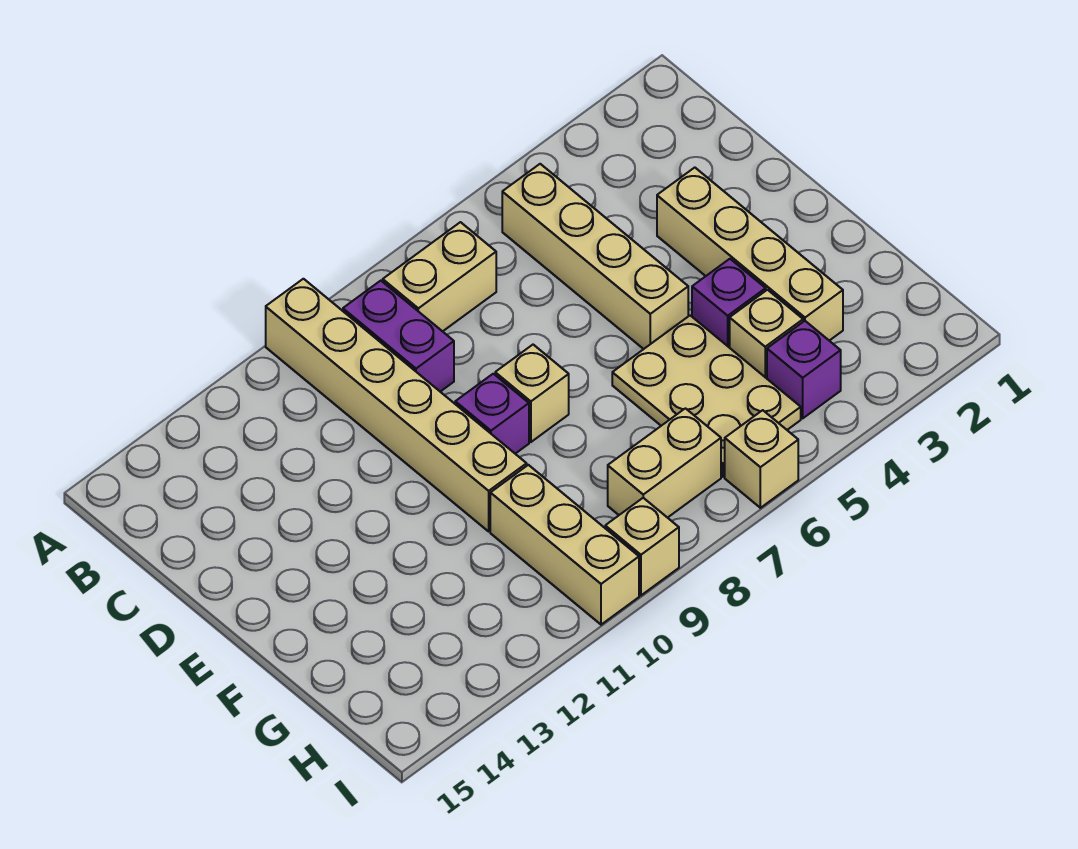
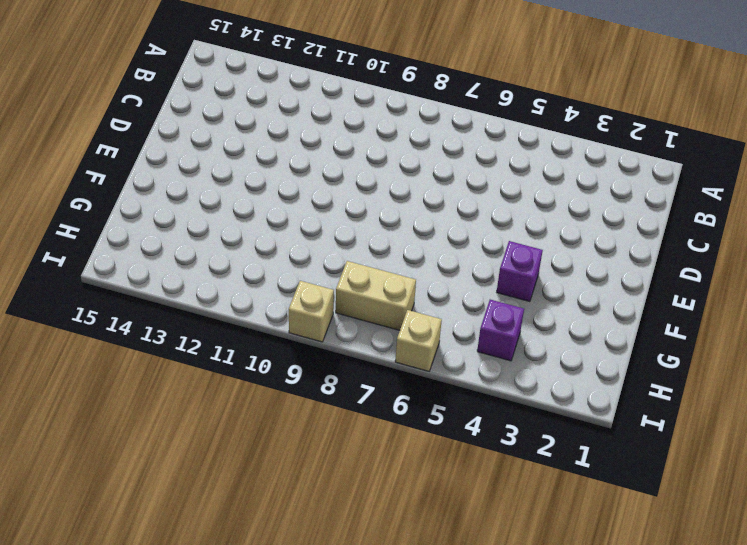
none -> tan 1x6 brick [266,279,527,531]
none -> tan 1x4 brick [502,164,688,349]
none -> tan 1x2 brick [383,222,496,331]

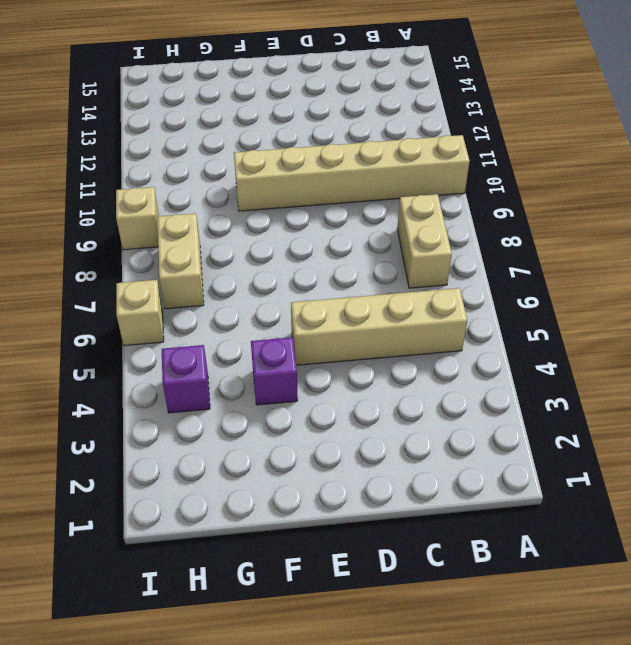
none -> purple 1x2 brick [343,281,454,392]
none -> tan 1x4 brick [657,168,843,341]
none -> tan 1x1 brick [495,345,569,442]

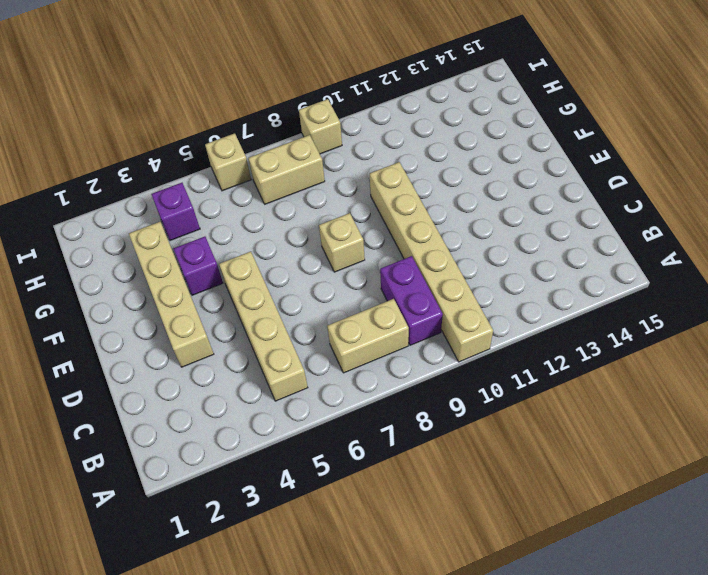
none -> purple 1x1 brick [455,374,529,454]
none -> tan 2x3 plate [612,315,801,477]
none -> tan 1x1 brick [730,290,803,378]

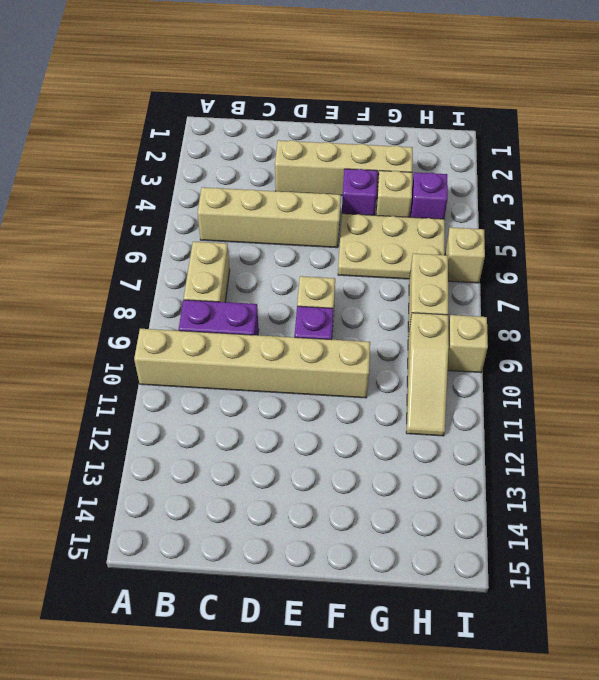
tan 1x3 slope [406,313,449,436] -> tan 1x3 brick [490,465,639,625]

